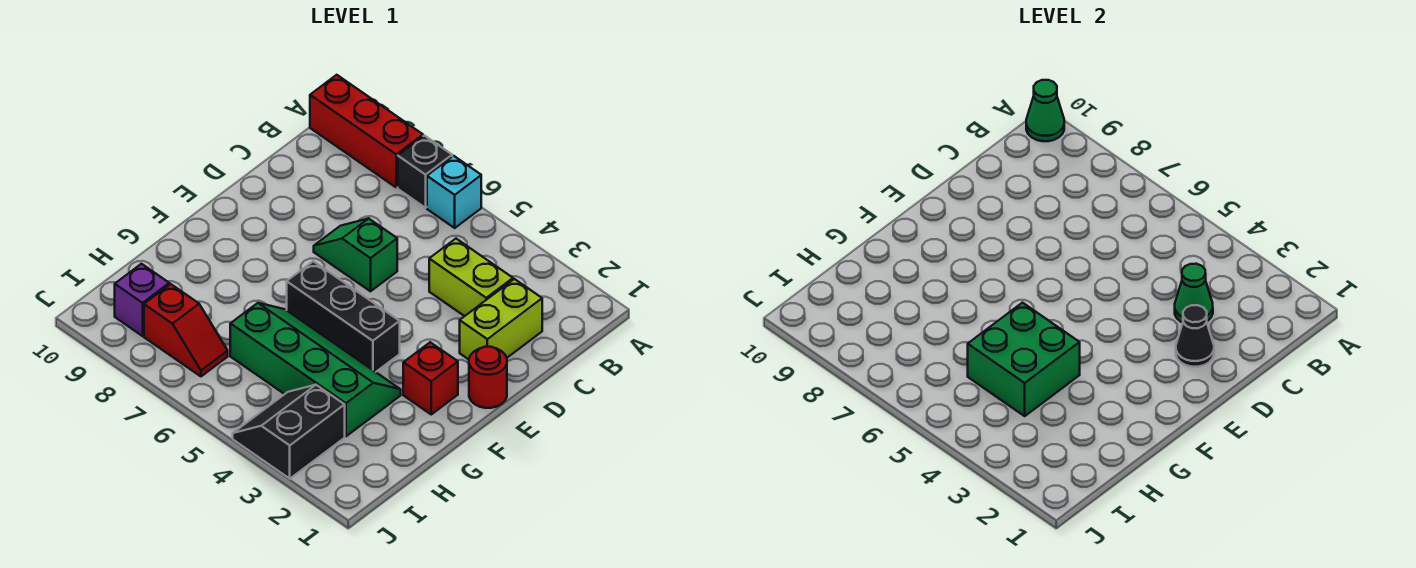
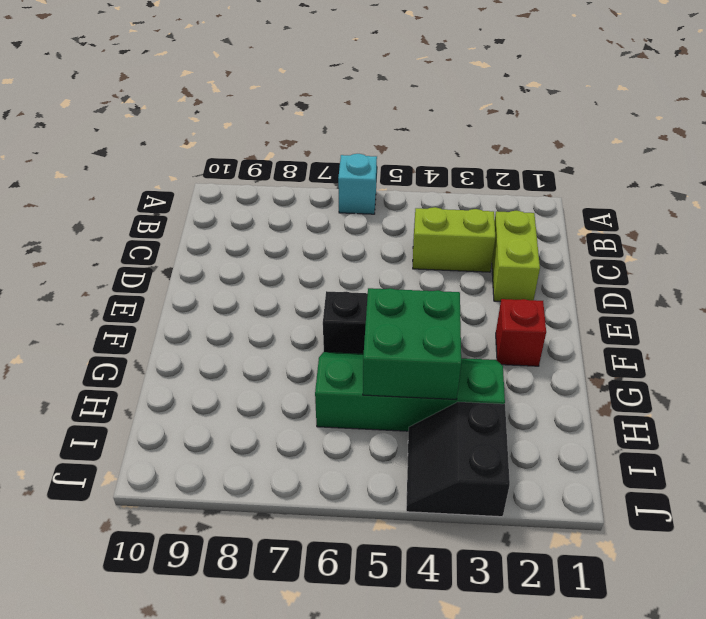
none -> black 1x1 brick [398,136,452,208]
none -> red 1x3 brick [310,75,423,187]
none -> green 1x2 slope [314,219,397,291]

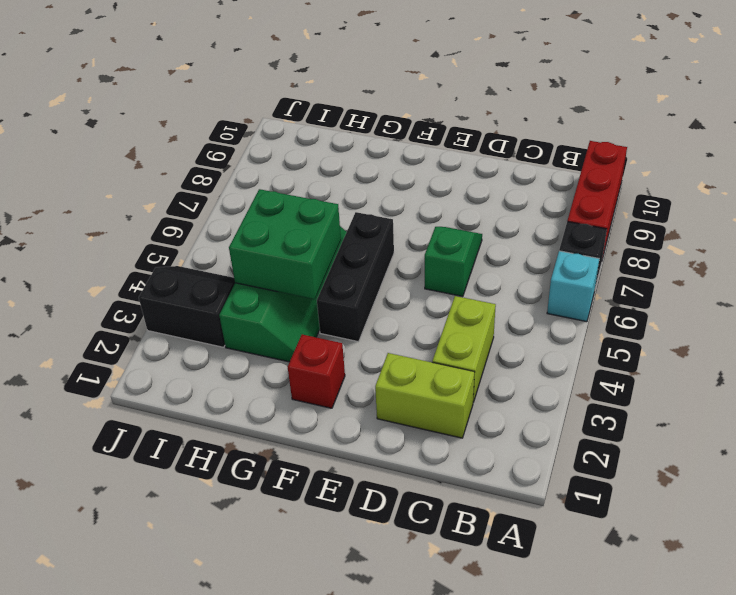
none -> red 1x1 round brick [469,347,507,408]
none -> red 1x2 slope [144,284,228,376]
none -> purple 1x1 brick [115,264,169,336]

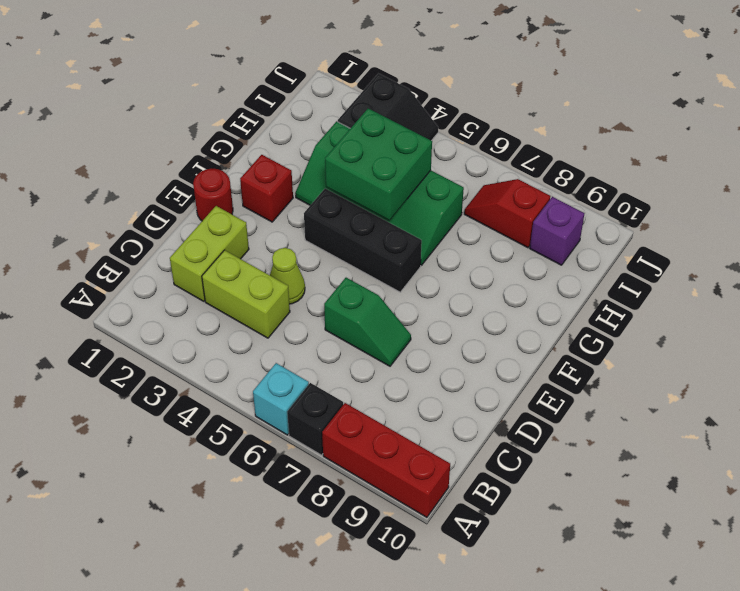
lime 1x1 cone [270,248,305,304] -> none
none -> green 1x1 cone [1026,80,1064,141]
none -> green 1x1 cone [1175,264,1213,323]
none -> black 1x1 cone [1176,305,1214,367]

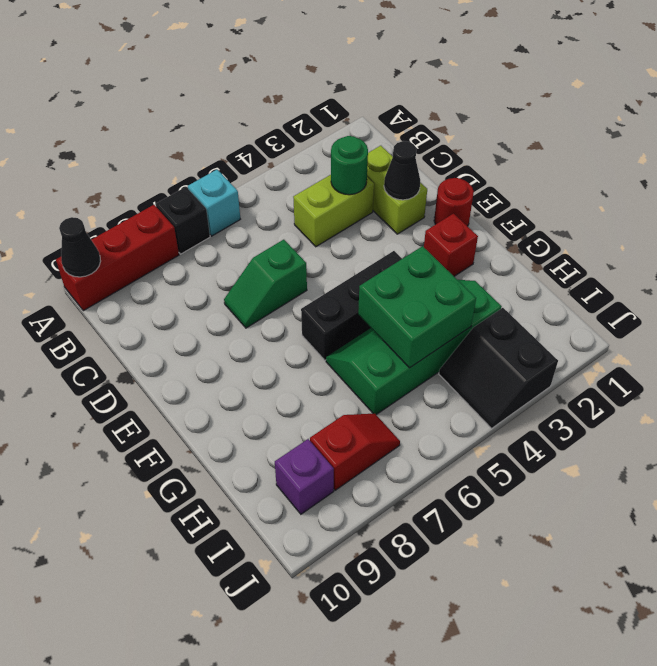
black 1x1 cone [59,217,101,277] -> green 1x1 cone [1026,80,1064,141]
green 1x1 round brick [331,136,368,195] -> green 1x1 cone [1175,264,1213,323]

